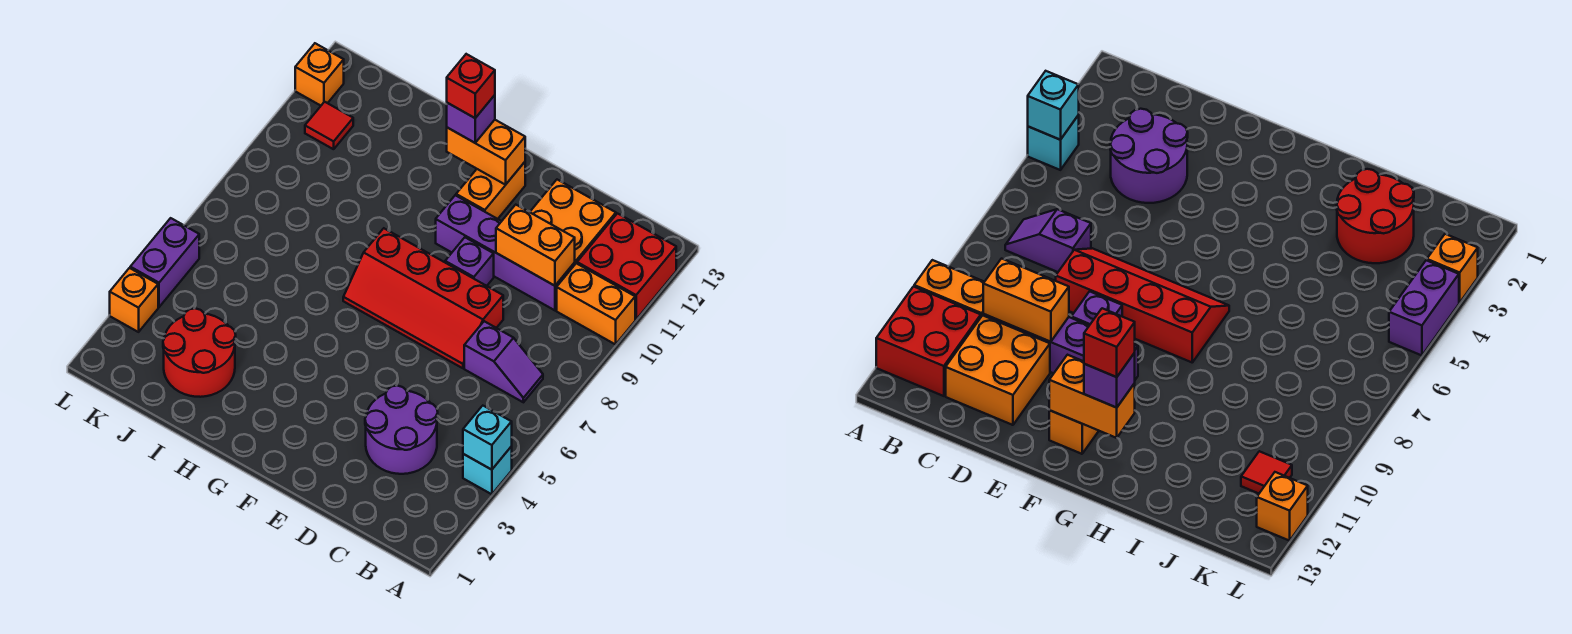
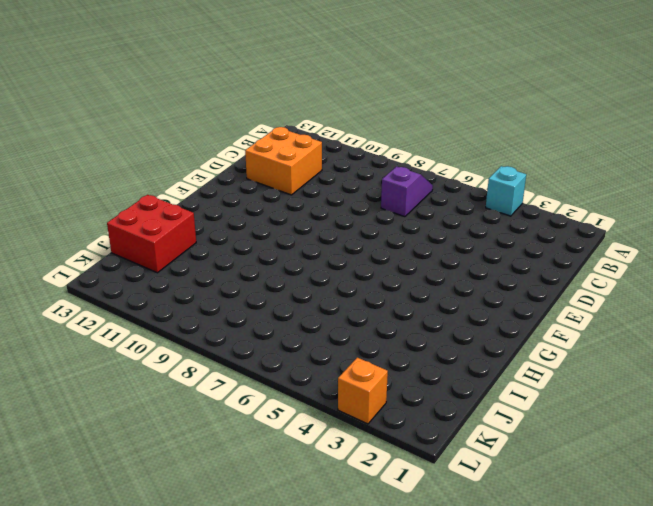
red 2x2 brick [107,195,196,273] -> red 2x2 brick moved to [577,214,676,319]
none -> orange 1x2 brick [557,263,635,344]
none -> purple 2x2 round brick [365,386,438,474]
none -> purple 1x4 brick [436,195,575,310]

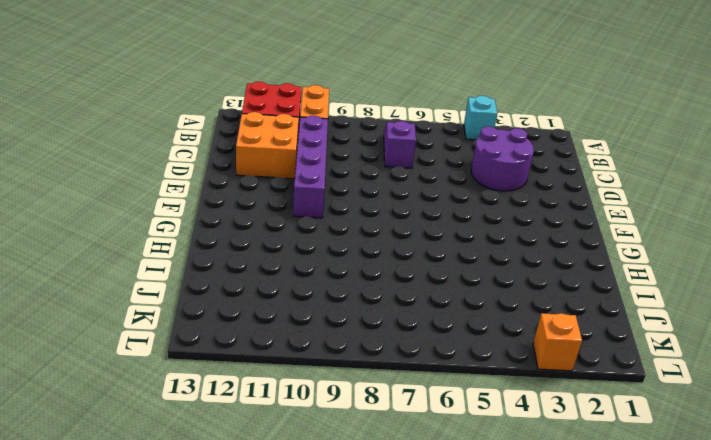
none -> red 2x4 slope [343,228,503,368]
none -> purple 1x1 brick [445,237,494,286]
none -> orange 1x2 brick [456,162,525,219]

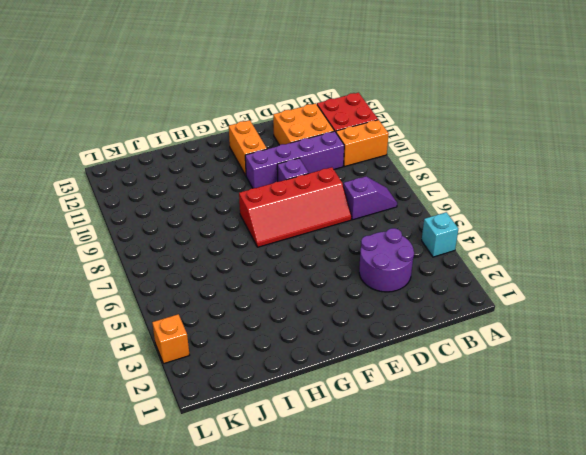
none -> red 2x2 round brick [163,308,236,397]
none -> red 1x1 tile [305,102,353,149]
none -> purple 1x2 brick [130,218,199,307]

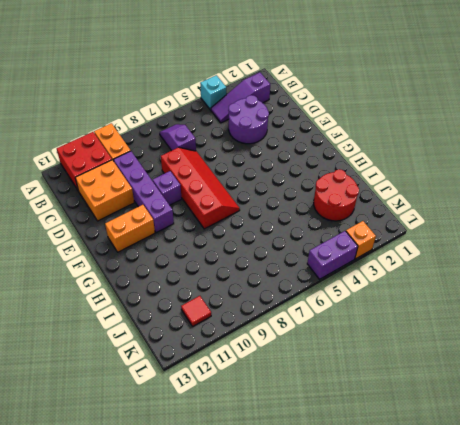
purple 1x3 slope [211,73,270,123] -> none
none -> orange 1x1 brick [295,43,344,106]
none -> cyan 1x1 brick [463,406,512,470]
none -> orange 1x2 brick [496,205,575,286]

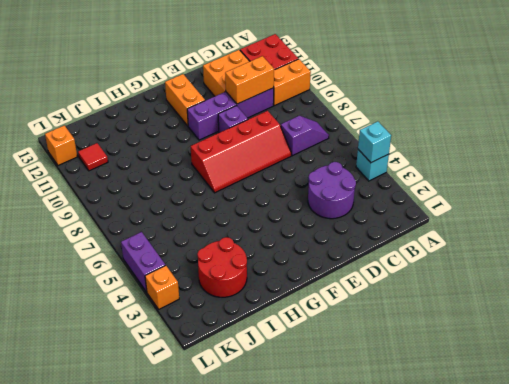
none -> orange 1x2 brick [447,120,525,185]
none -> purple 1x1 brick [447,95,495,143]
none -> red 1x1 brick [447,54,495,118]

